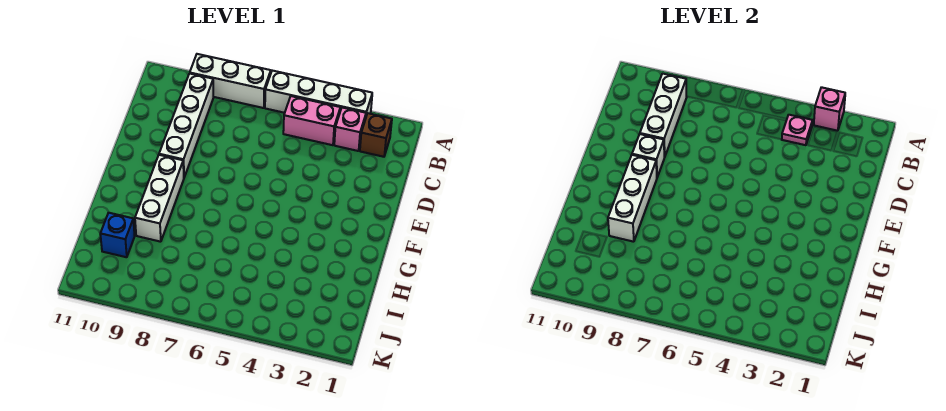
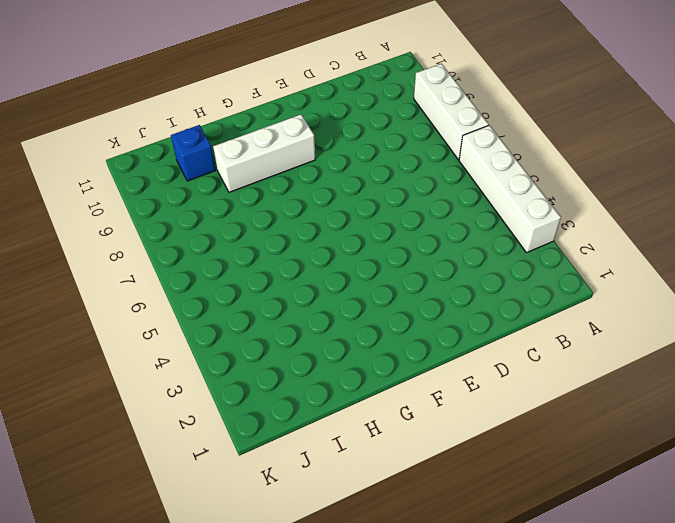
none -> brown 1x1 brick [360,113,392,157]
none -> pink 1x1 brick [334,108,366,151]
none -> pink 1x2 brick [283,96,340,145]

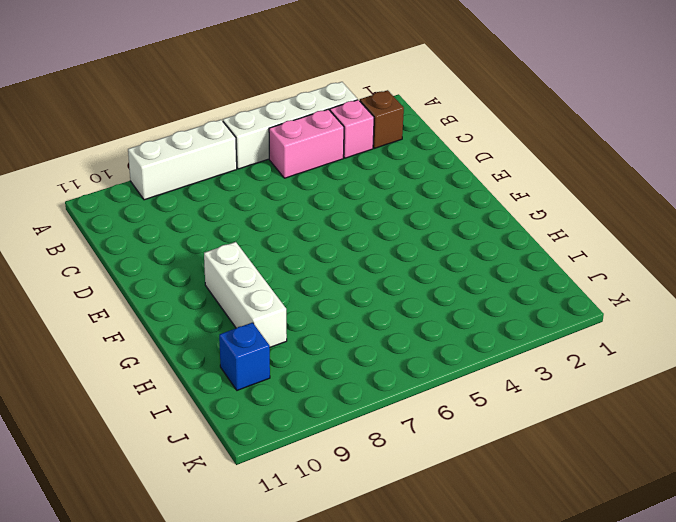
none -> white 1x4 brick [159,73,214,177]
none -> pink 1x1 brick [814,87,845,131]
none -> pink 1x1 plate [782,115,813,145]

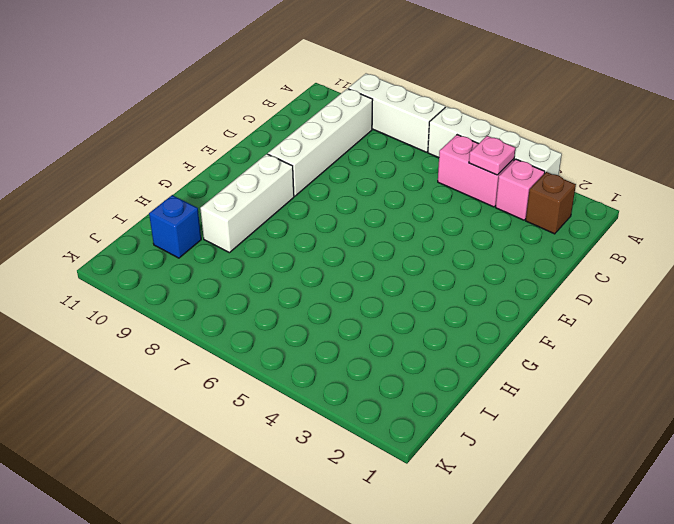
none -> pink 1x1 brick [814,87,845,131]
none -> white 1x3 brick [640,74,687,157]
none -> white 1x1 brick [632,134,664,177]

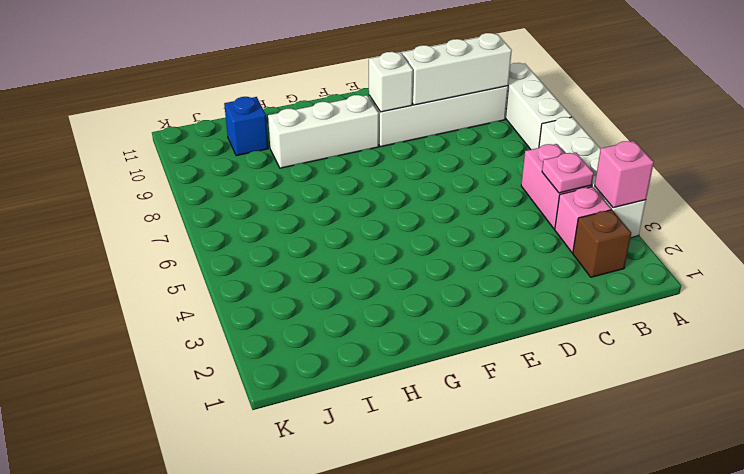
none -> white 1x3 brick [608,155,657,242]

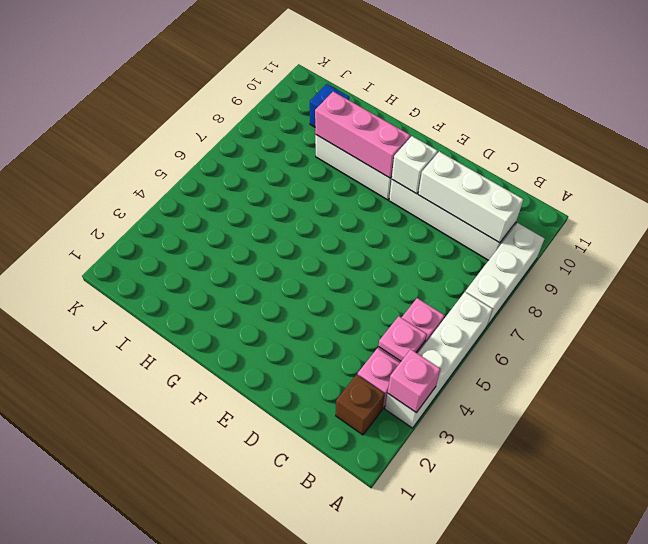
pink 1x3 brick [315,91,410,178] -> white 1x3 brick [608,155,657,242]

